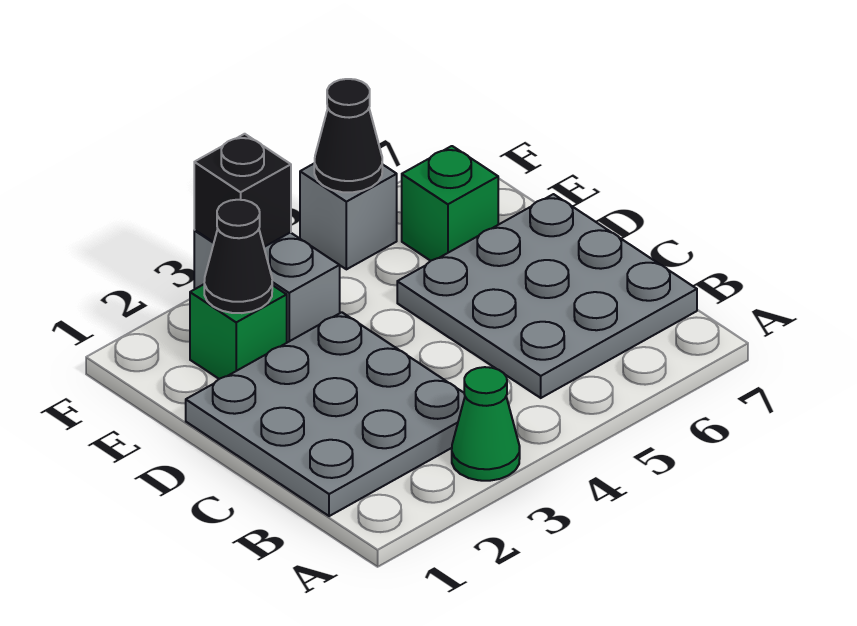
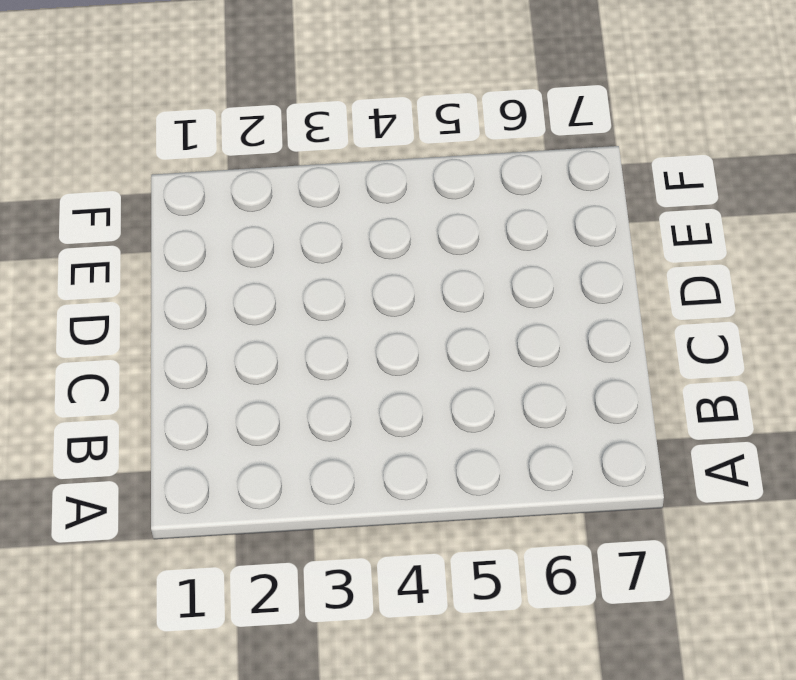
none -> green 1x1 cone [452,367,520,481]
none -> grey 3x3 plate [186,312,465,516]

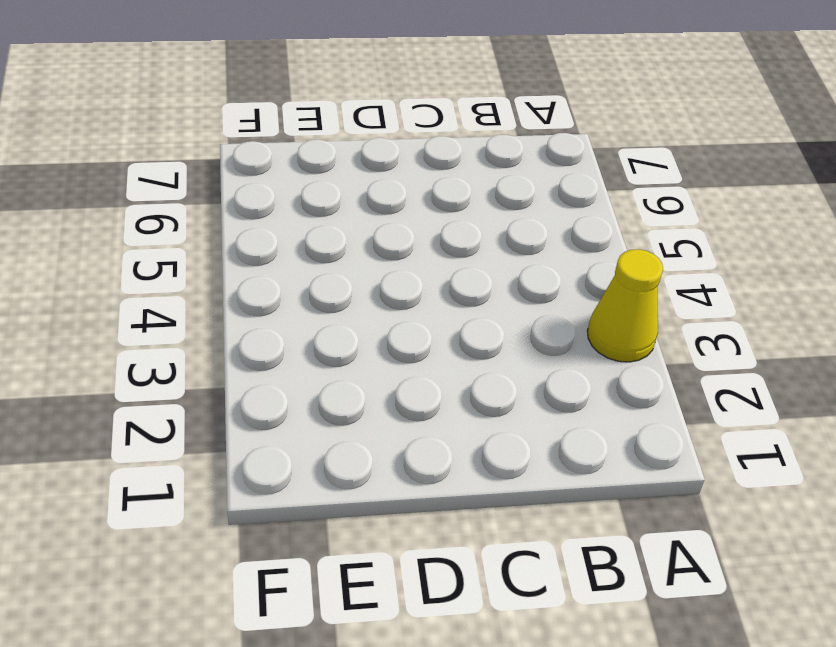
yellow 1x1 cone [587,249,663,362] -> green 1x1 cone [452,367,520,481]
none -> grey 3x3 plate [186,312,465,516]
none -> grey 3x3 plate [397,194,697,398]

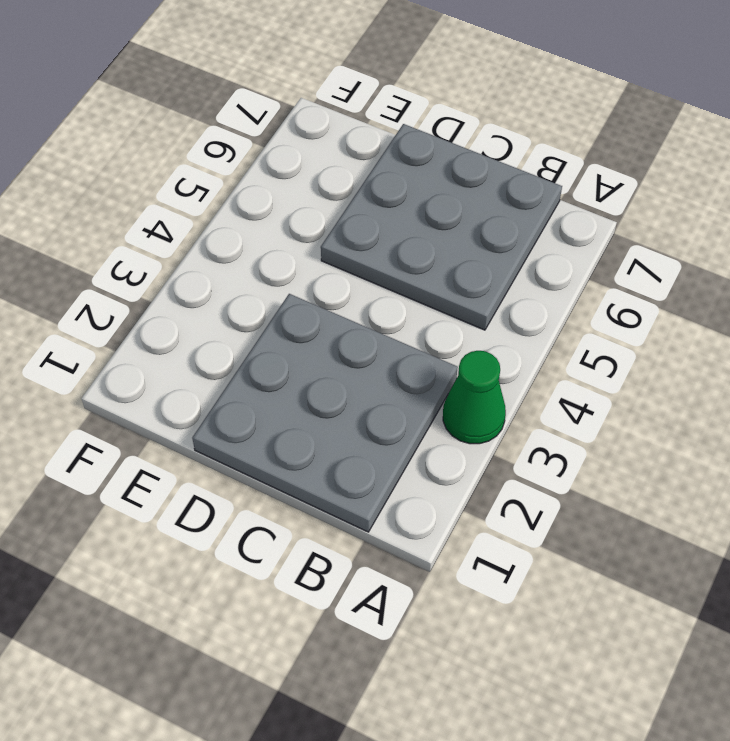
none -> green 1x1 brick [190,284,287,379]
none -> grey 1x2 brick [194,230,340,342]

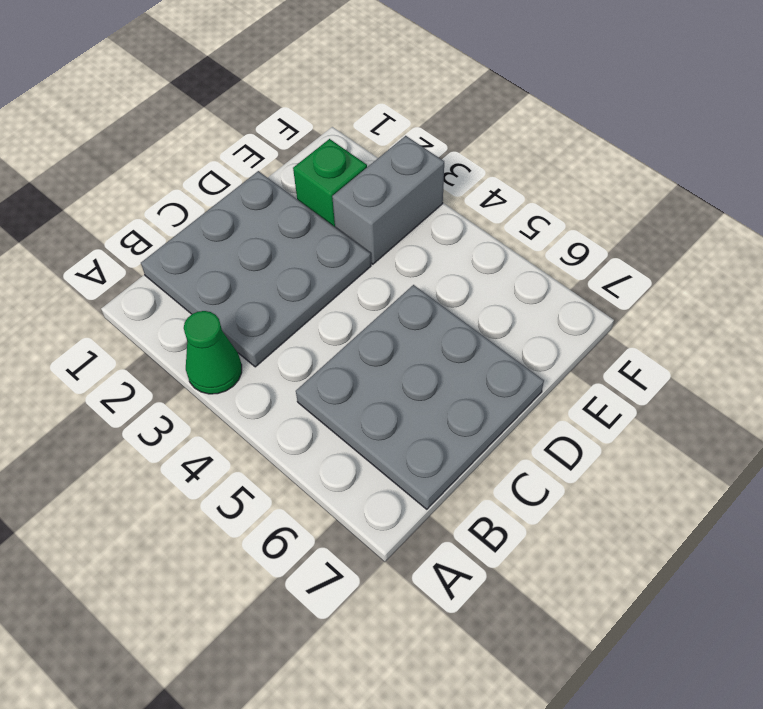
none -> green 1x1 brick [402,146,498,261]
none -> grey 1x1 brick [300,164,397,269]

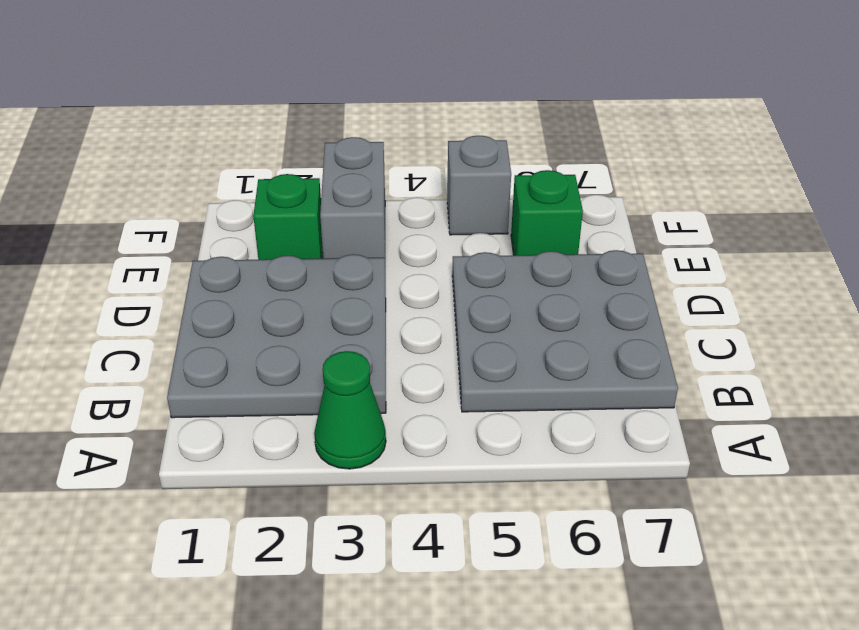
none -> black 1x1 cone [204,200,272,313]
none -> black 1x1 brick [194,134,291,247]

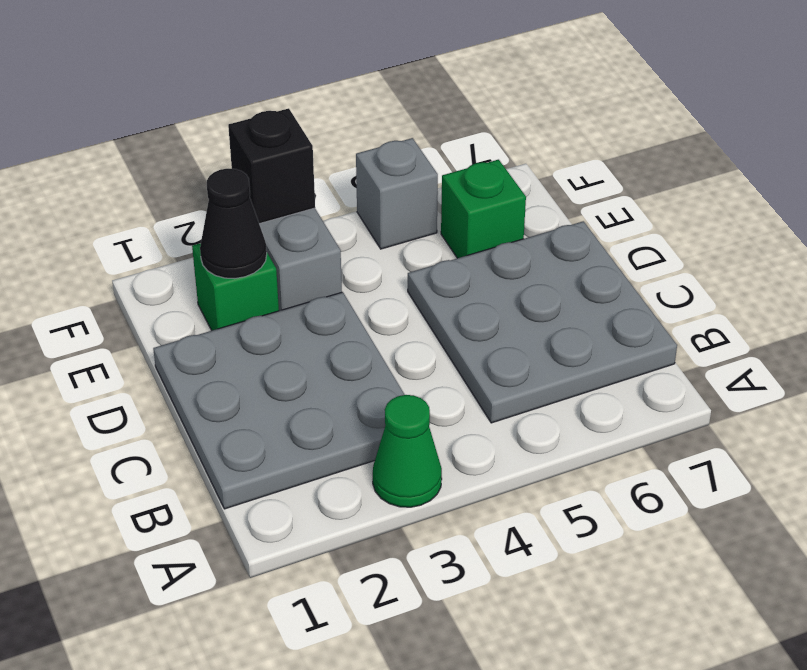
none -> black 1x1 cone [314,79,382,192]

